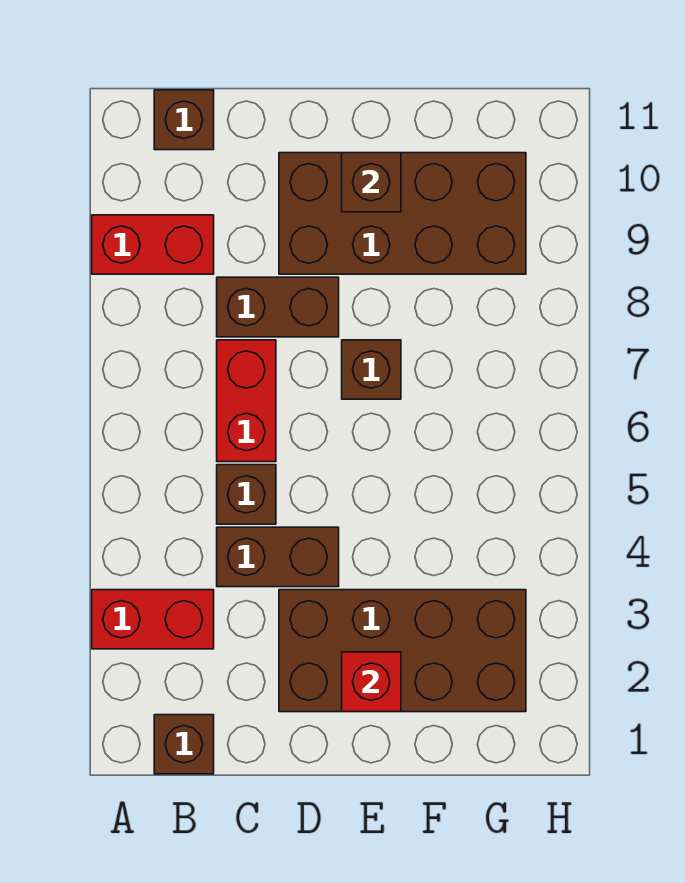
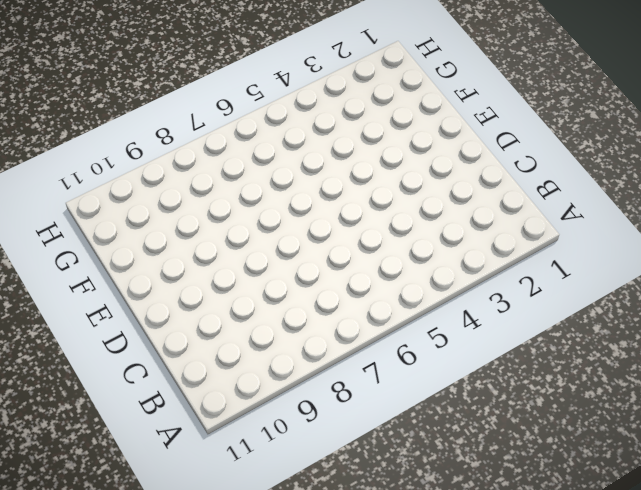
none -> red 1x2 brick [92,590,214,649]
none -> red 1x2 brick [92,215,214,274]
none -> brown 1x1 brick [154,715,214,774]

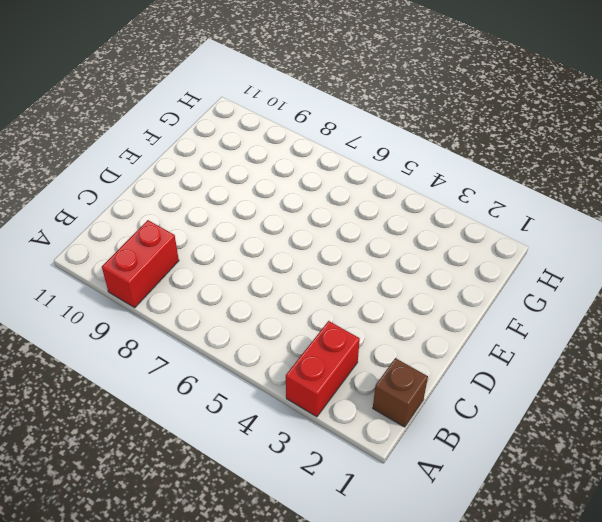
none -> brown 1x1 brick [154,90,214,150]
none -> brown 1x2 brick [217,527,339,587]
none -> brown 1x1 brick [217,465,276,524]

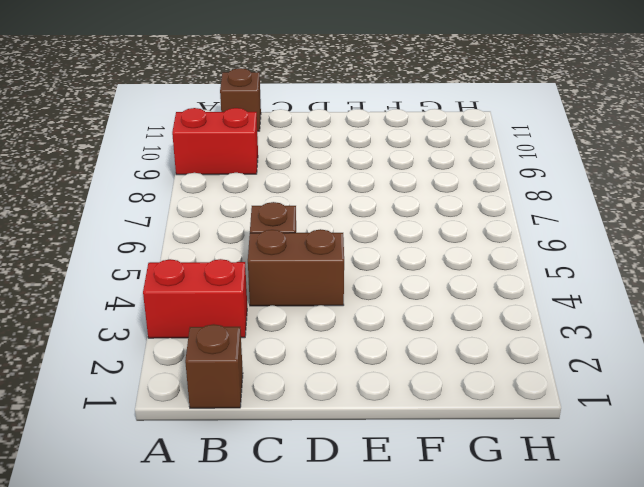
none -> red 1x2 brick [217,340,276,462]
none -> brown 1x2 brick [217,277,339,337]
none -> brown 2x4 brick [279,590,526,712]

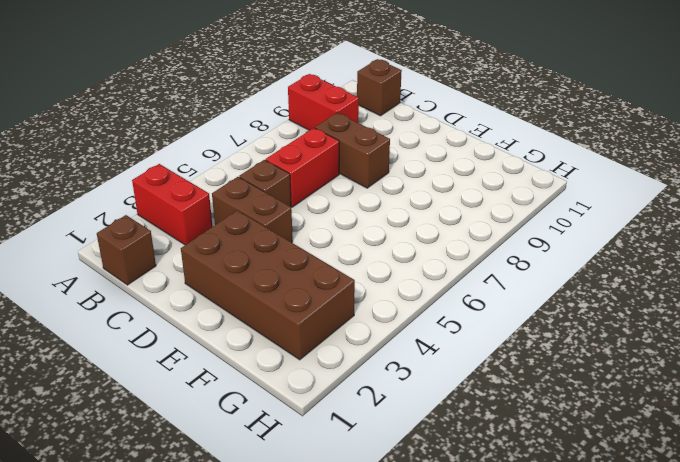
none -> brown 2x4 brick [279,153,526,274]
none -> brown 1x1 brick [342,340,401,399]
none -> red 1x1 brick [342,652,401,712]

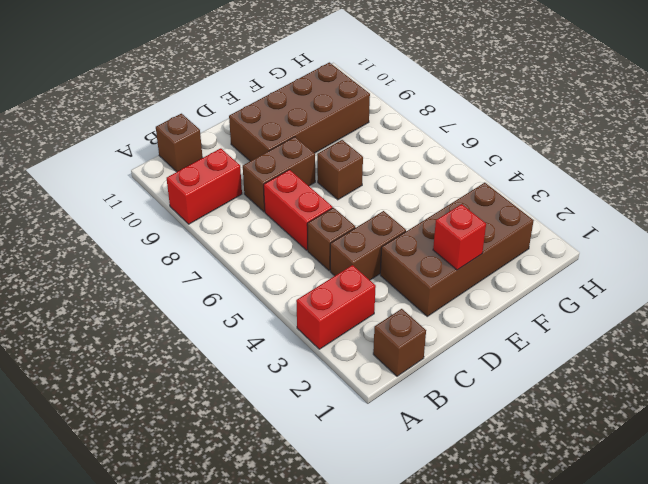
none -> brown 1x1 brick [342,153,401,212]

